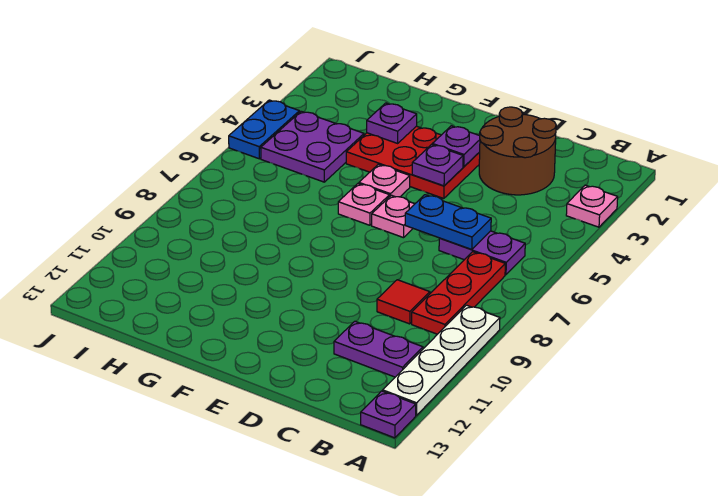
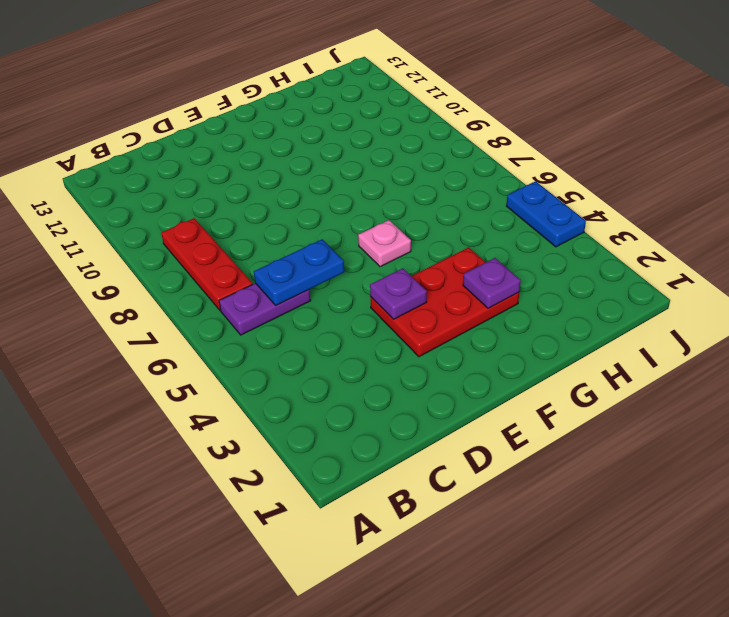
none -> pink 1x1 plate [566,185,618,227]
none -> white 1x4 plate [383,305,500,415]
none -> purple 1x1 plate [361,391,416,438]

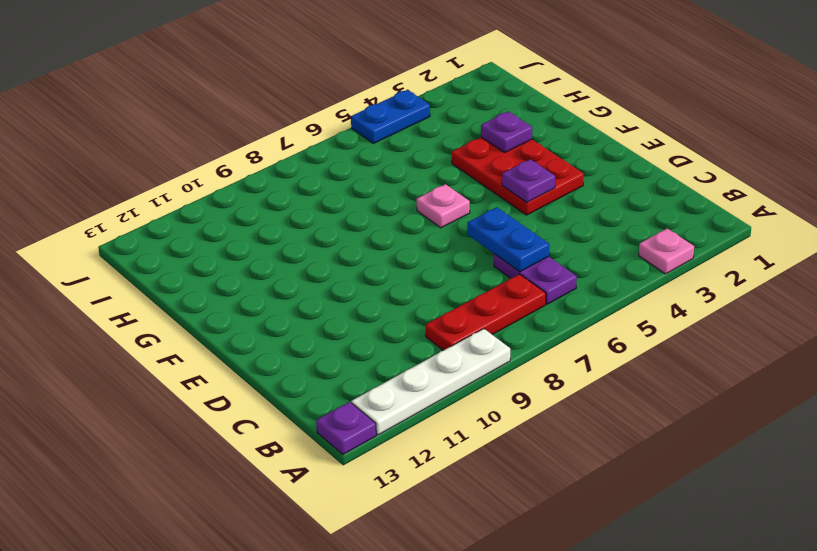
none -> purple 1x2 plate [334,321,423,377]
none -> brown 2x2 round brick [479,107,556,195]
none -> red 1x1 tile [377,280,430,324]

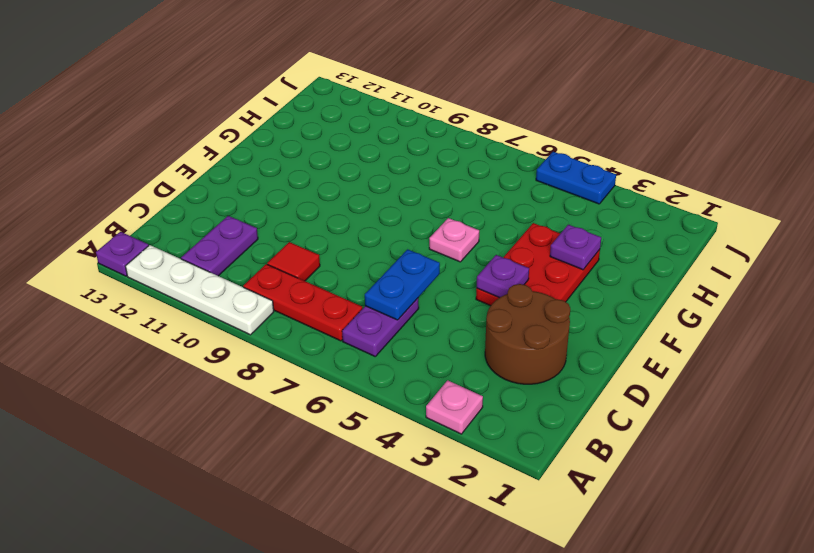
none -> pink 1x1 plate [372,195,414,238]
none -> pink 1x1 plate [359,164,410,197]
none -> purple 2x2 plate [261,111,364,182]

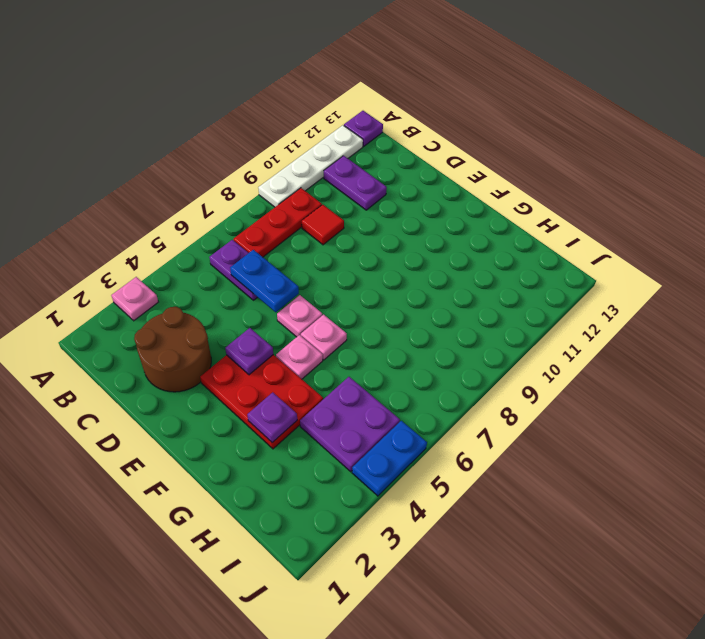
none -> purple 1x1 plate [432,126,480,167]

